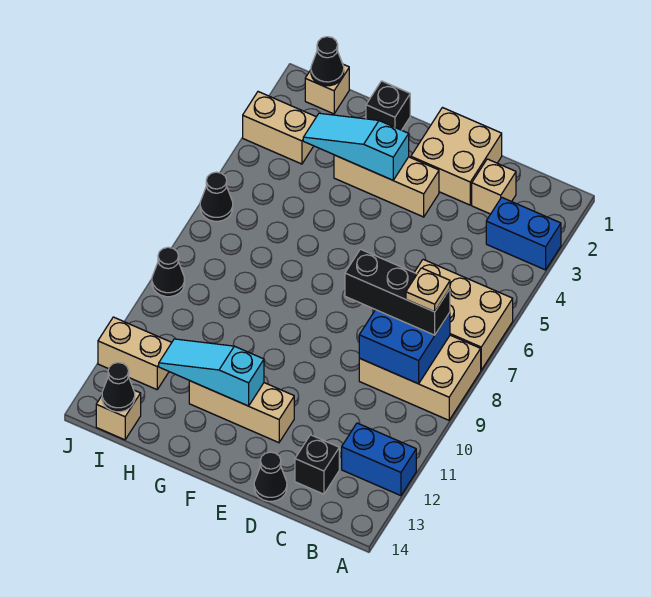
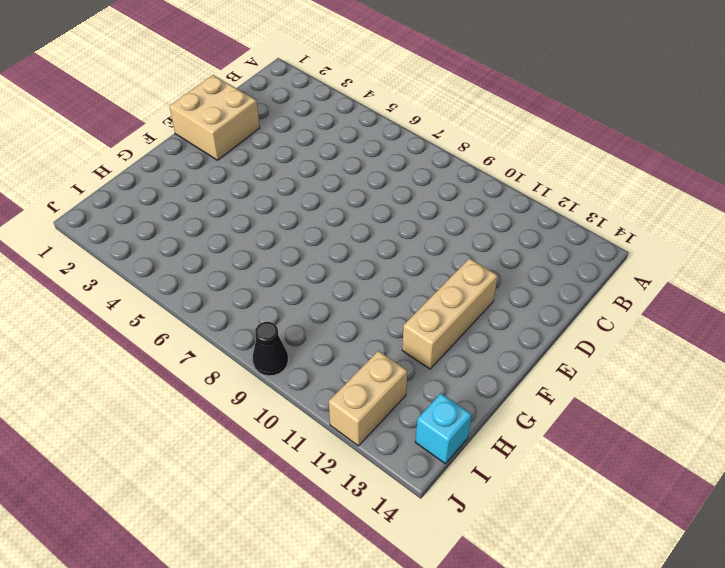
cyan 1x1 brick [415,393,472,464] -> tan 1x1 brick [96,390,141,440]
none -> blue 1x2 brick [486,197,561,270]
none -> tan 2x3 brick [414,259,513,370]
none -> tan 2x3 brick [359,335,481,420]

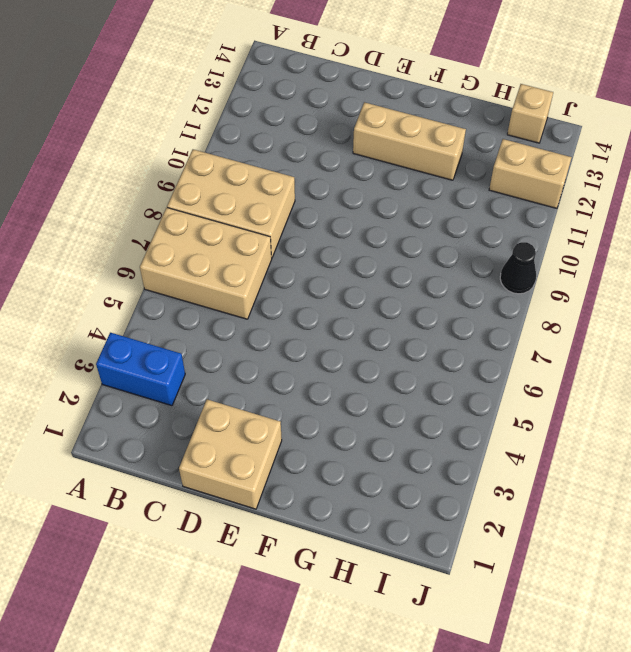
none -> blue 1x2 brick [342,423,416,496]
none -> tan 1x1 brick [472,159,516,214]
none -> black 1x1 brick [295,435,339,494]

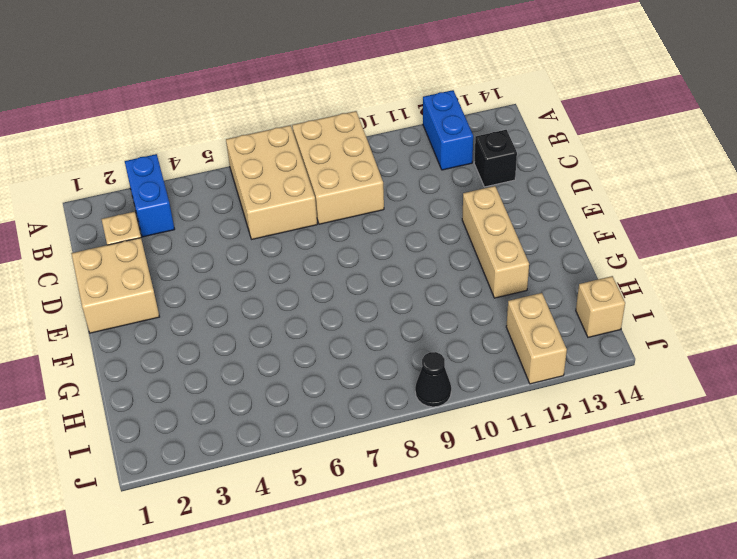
none -> black 1x1 cone [254,452,287,501]
none -> tan 1x3 brick [334,155,439,217]
none -> black 1x1 brick [366,81,410,130]

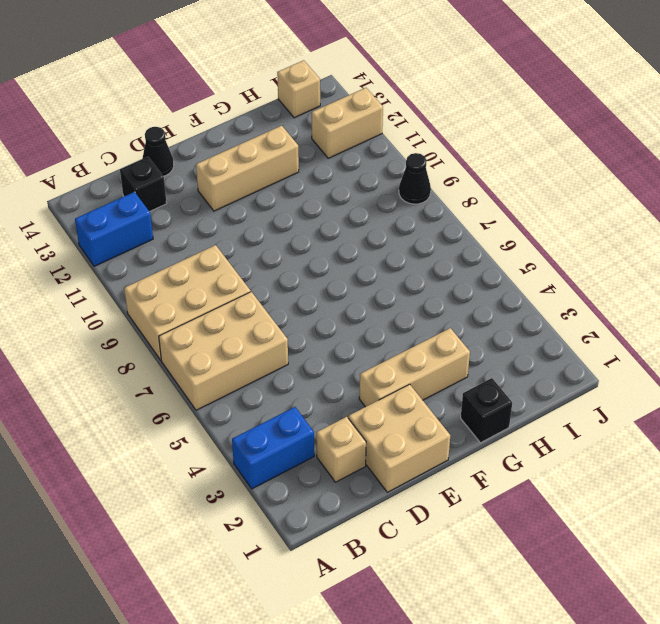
none -> tan 1x1 brick [305,64,349,114]
none -> tan 1x2 brick [243,92,316,164]
none -> black 1x1 cone [200,172,233,221]

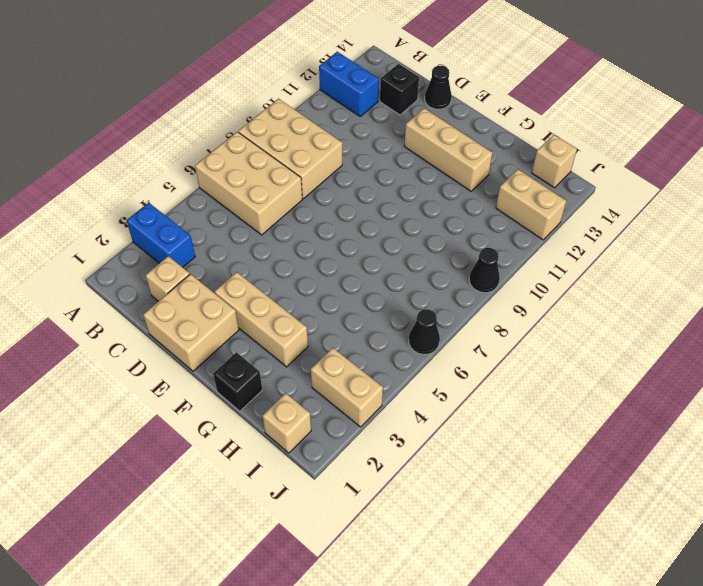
none -> blue 2x2 brick [359,310,450,384]
none -> cyan 1x3 slope [303,113,409,180]
none -> cyan 1x3 slope [159,339,264,406]

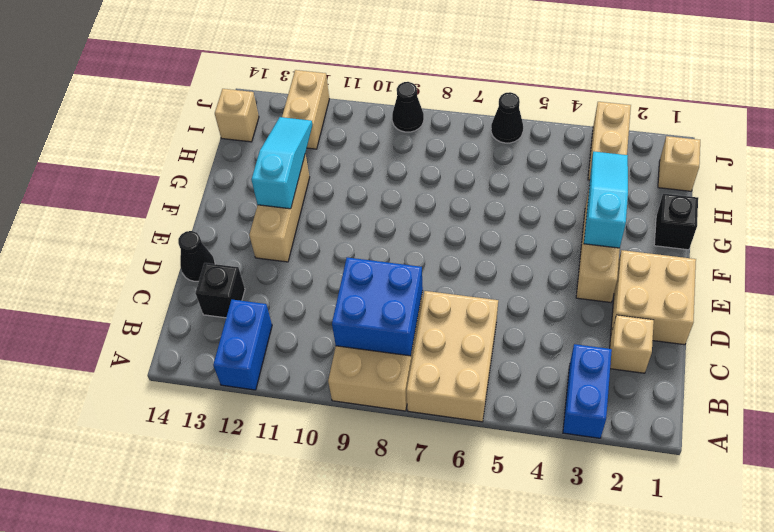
none -> black 1x1 cone [311,37,344,86]
none -> black 1x1 cone [102,363,135,412]
none -> black 1x3 brick [345,249,450,335]

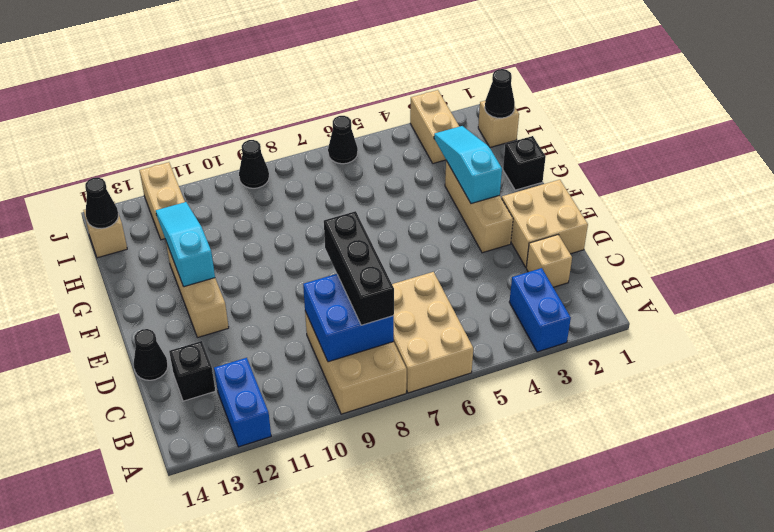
none -> tan 1x1 plate [406,268,450,312]

